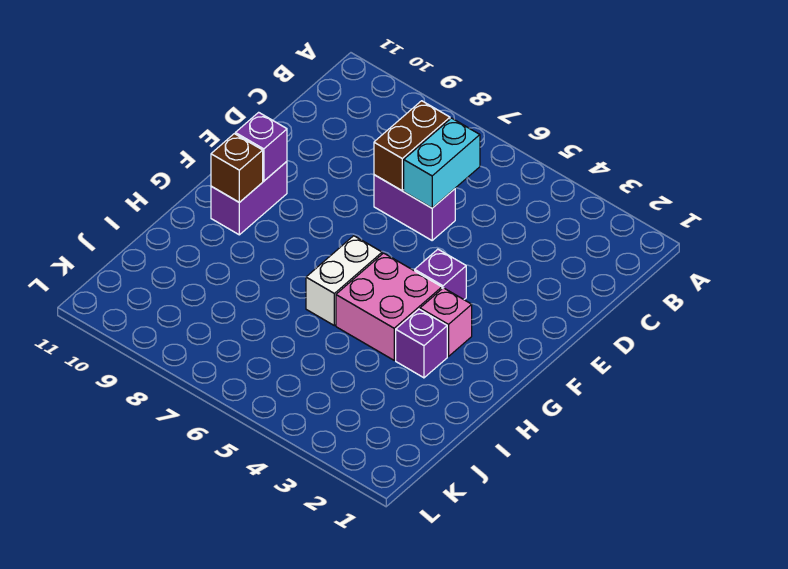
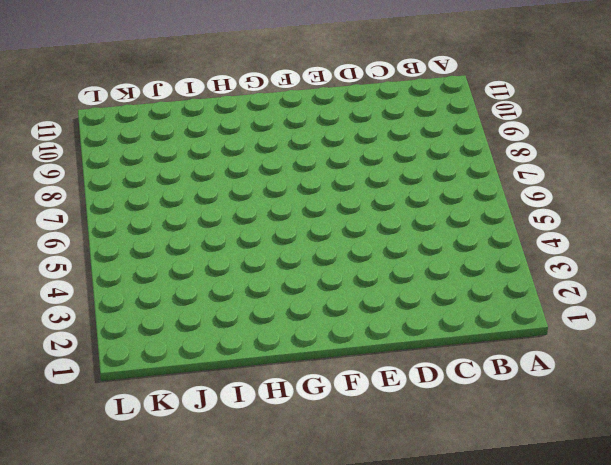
none -> purple 1x2 brick [374,175,455,240]
none -> purple 1x1 brick [415,249,466,299]

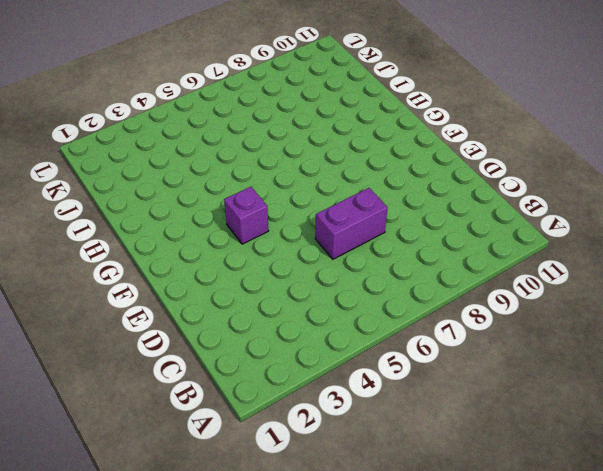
none -> purple 1x2 brick [211,162,287,235]
none -> pink 1x1 brick [420,288,472,357]

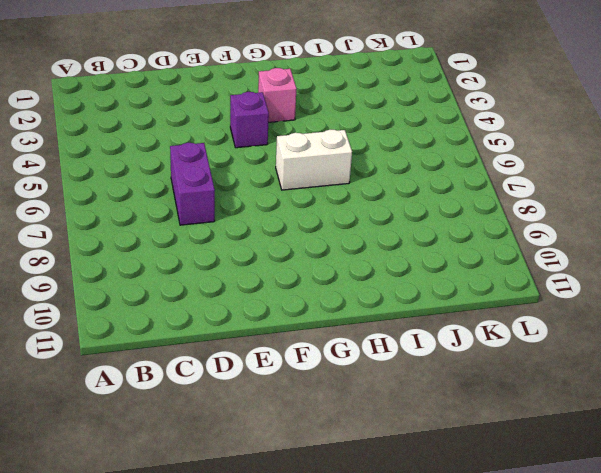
none -> purple 1x2 brick [211,162,287,235]
none -> pink 2x2 brick [336,253,442,360]

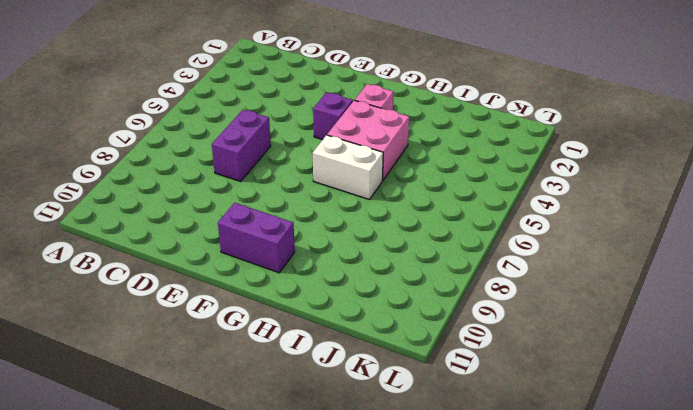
none -> purple 1x1 brick [396,309,447,378]
none -> cyan 1x2 brick [404,118,480,208]

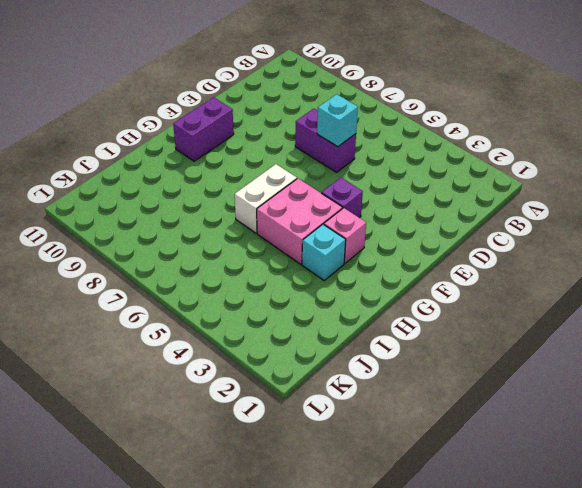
cyan 1x1 brick [317,94,358,147] -> cyan 1x2 brick [404,118,480,208]
cyan 1x1 brick [302,224,346,280] -> purple 1x1 brick [396,309,447,378]
none -> brown 1x2 brick [374,101,450,191]
none -> purple 1x1 brick [235,112,287,181]

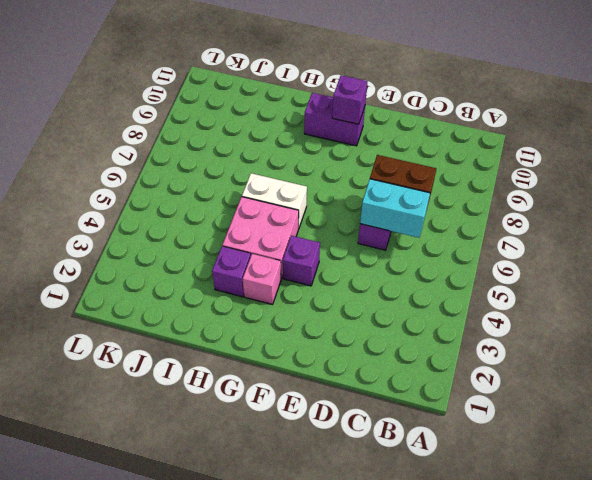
none -> brown 1x1 brick [211,134,263,202]

